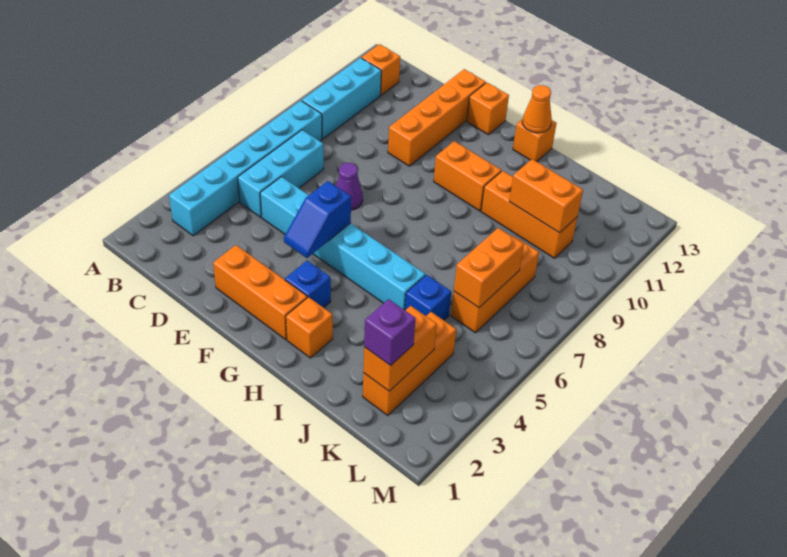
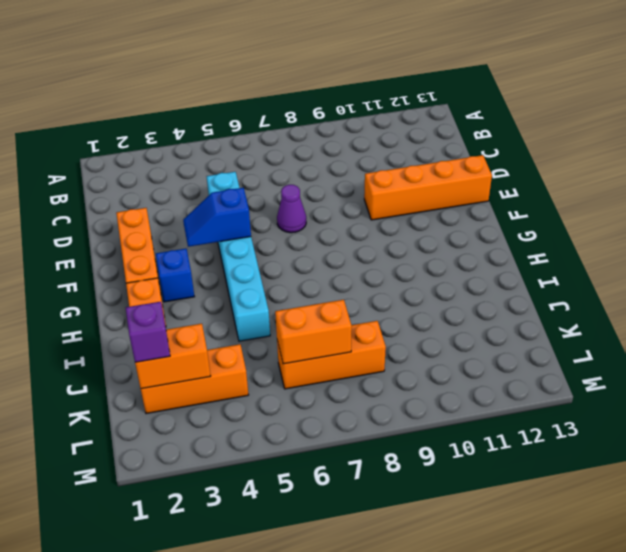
none -> cyan 1x6 brick [169,101,322,236]
none -> cyan 1x3 brick [302,58,381,139]
none -> orange 1x1 brick [362,44,400,95]

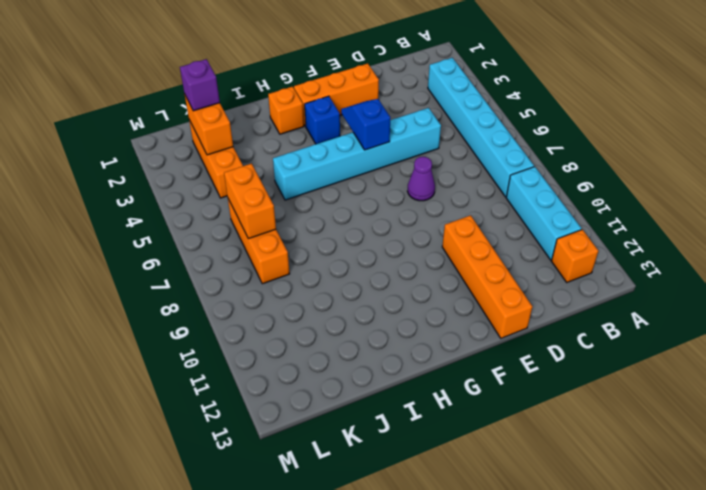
none -> cyan 1x3 brick [238,130,324,217]
none -> orange 1x1 brick [467,83,509,135]
none -> orange 1x2 brick [434,141,501,211]

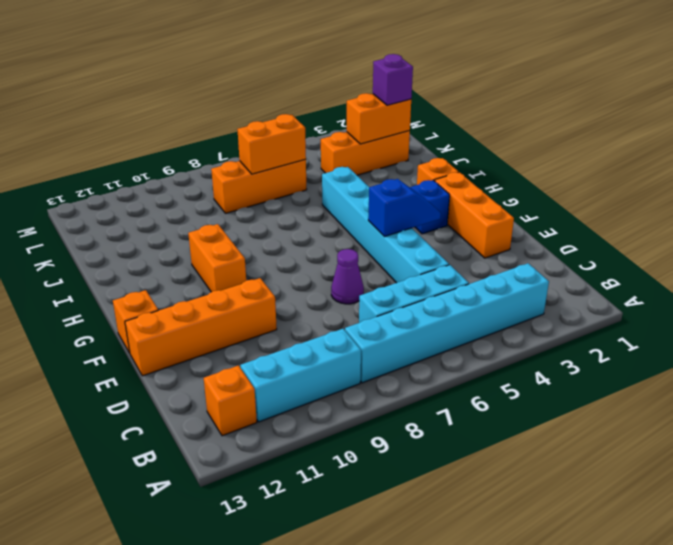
none -> orange 1x1 brick [513,119,557,162]
none -> orange 1x3 brick [481,171,577,258]
none -> blue 1x1 brick [405,275,451,320]

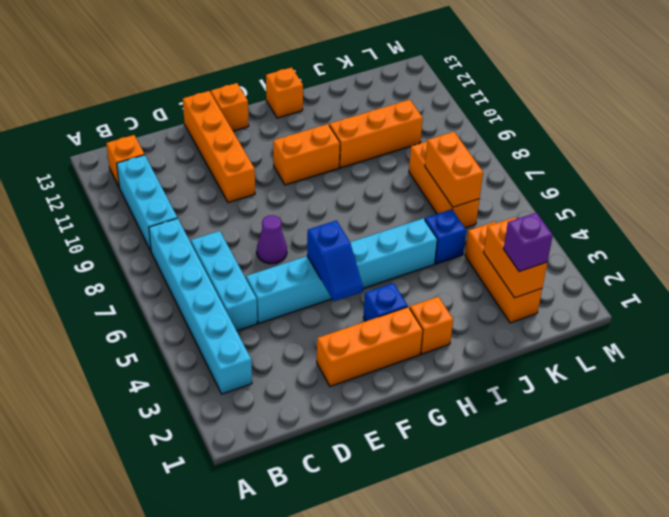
none -> orange 1x1 cone [522,85,552,133]
none -> orange 1x2 brick [509,159,583,233]

